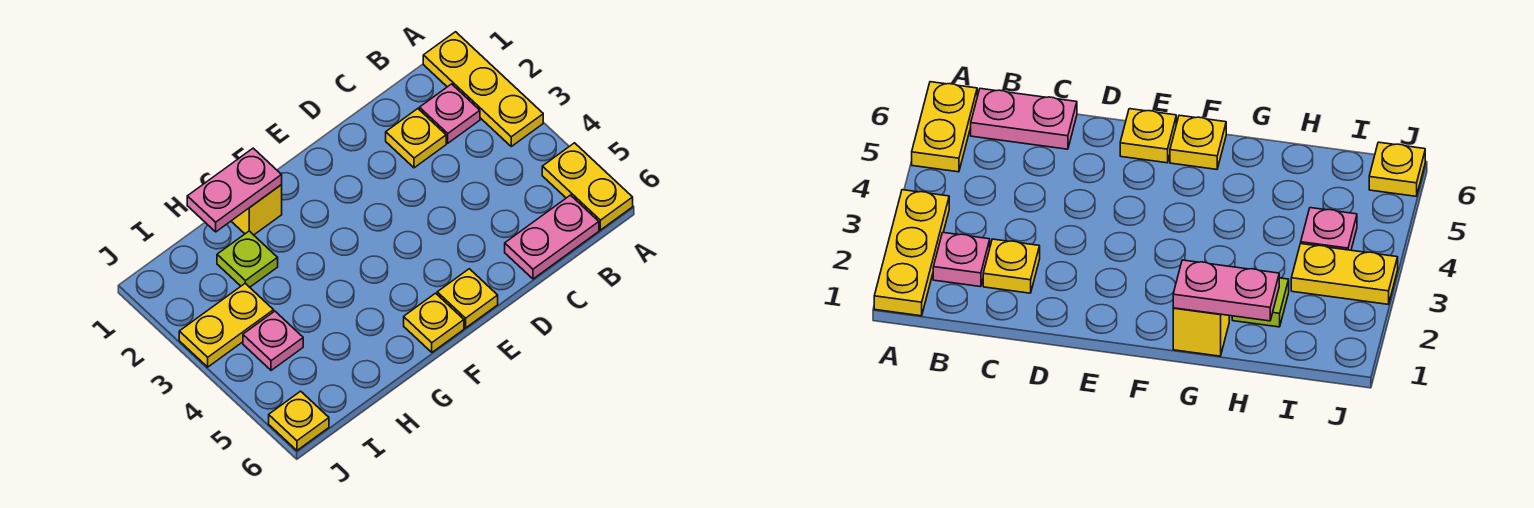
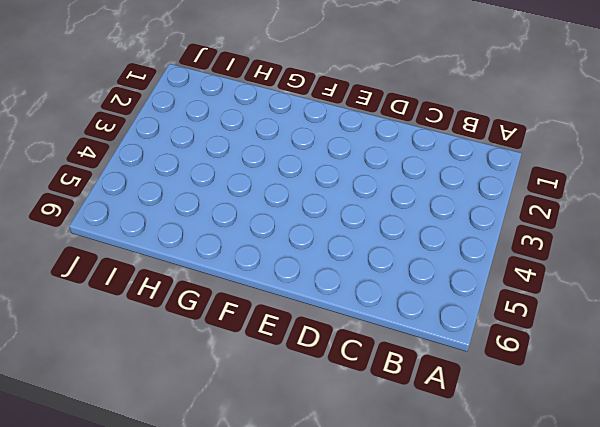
none -> yellow 1x3 plate [423,32,543,146]
none -> yellow 1x2 plate [542,143,633,230]
none -> pink 1x1 plate [419,84,480,143]

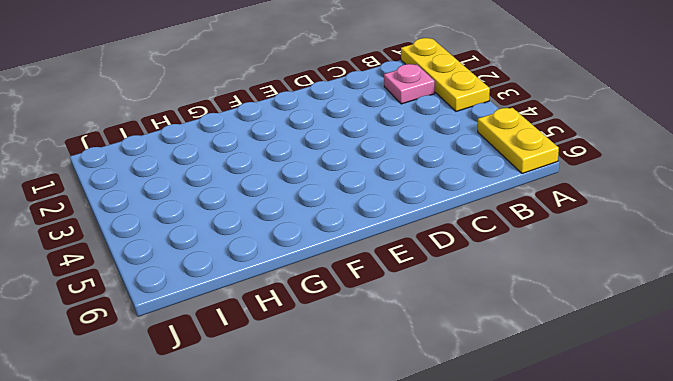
none -> pink 1x2 plate [505,195,599,279]
none -> yellow 1x1 plate [386,109,446,168]
none -> yellow 1x1 plate [437,269,498,328]

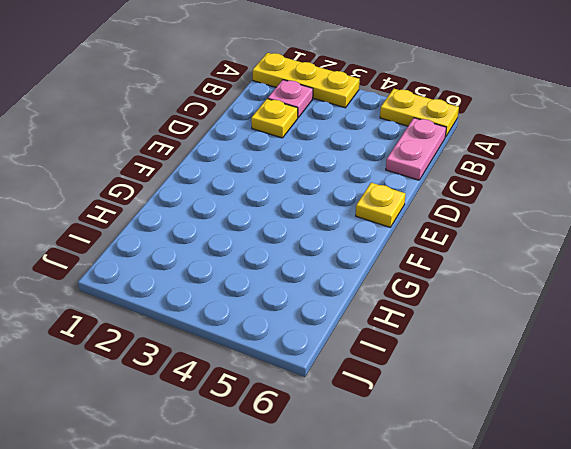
none -> yellow 1x1 plate [404,293,464,352]
none -> yellow 1x1 brick [231,185,282,235]
none -> lime 1x1 plate [217,231,278,287]

